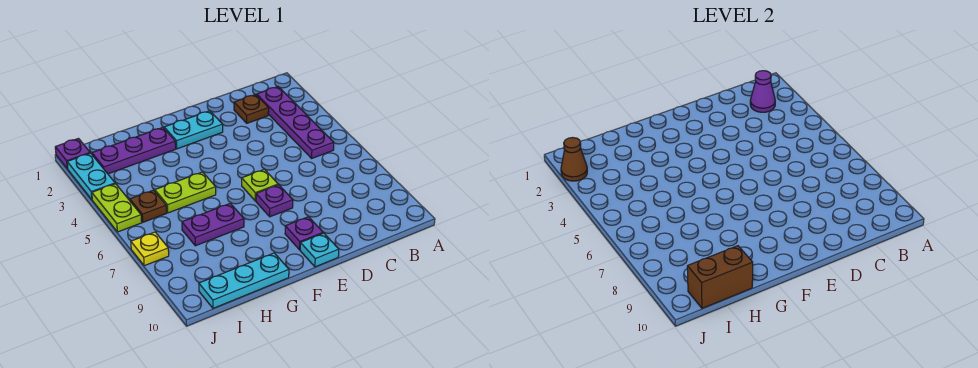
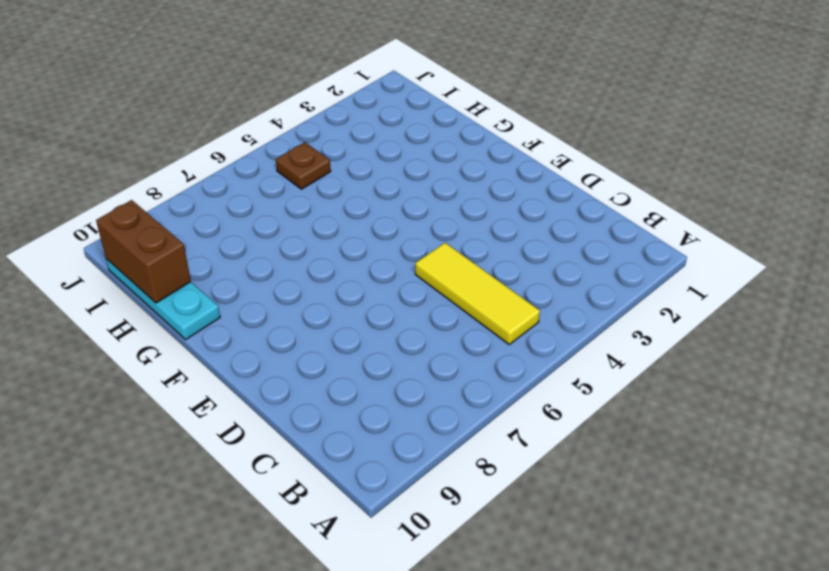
yellow 1x3 tile [415,243,540,344] -> purple 1x4 plate [257,87,334,158]
none -> brown 1x1 plate [234,94,269,123]
none -> cyan 1x2 plate [164,111,223,149]
none -> lime 1x1 plate [242,169,278,201]

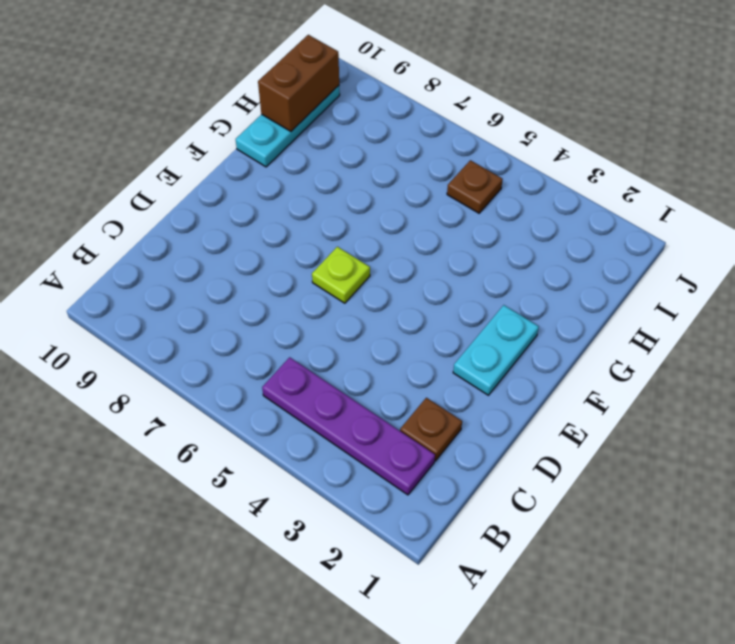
none -> purple 1x1 plate [256,185,293,217]
none -> purple 1x1 plate [285,217,323,250]
none -> cyan 1x1 plate [300,233,339,267]

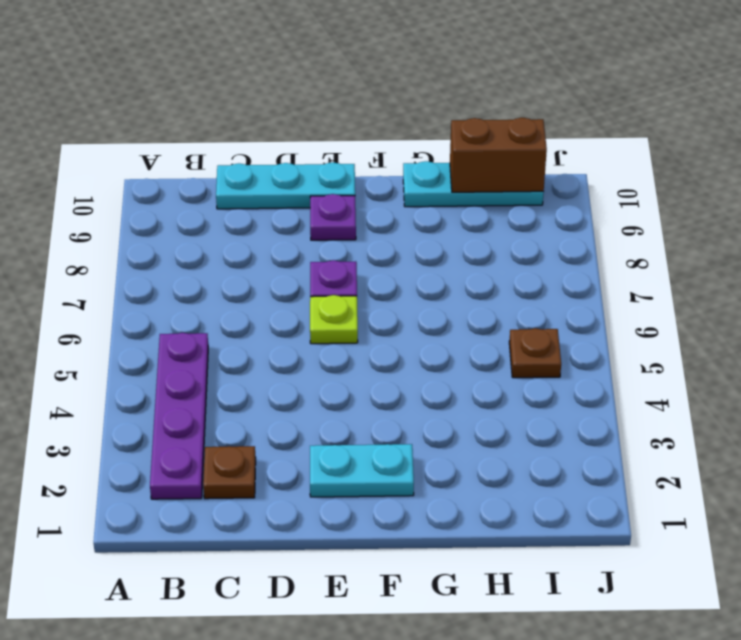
cyan 1x3 plate [216,162,355,209] -> cyan 1x1 plate [300,233,339,267]
none -> purple 1x3 plate [92,128,176,174]
none -> lime 1x2 plate [155,172,216,213]
none -> purple 1x2 plate [182,203,244,246]

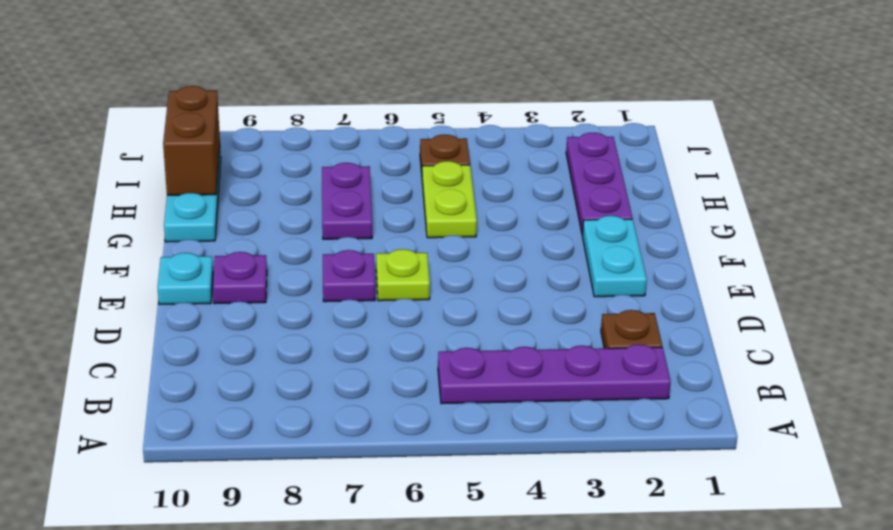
none -> purple 1x1 plate [55,139,90,169]
none -> cyan 1x2 plate [67,153,115,199]
none -> lime 1x2 plate [92,184,142,232]

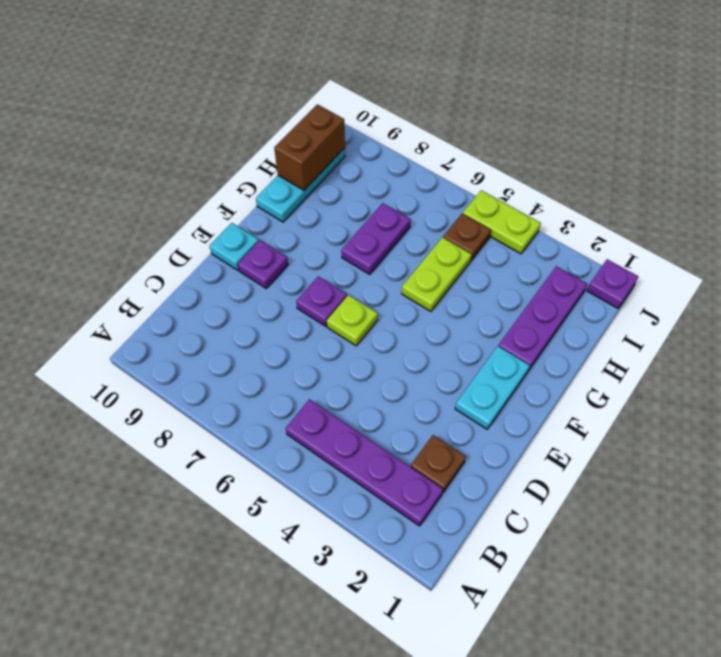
none -> cyan 1x2 plate [67,153,115,199]
none -> yellow 1x1 plate [131,232,169,266]
none -> purple 1x1 cone [750,71,775,112]

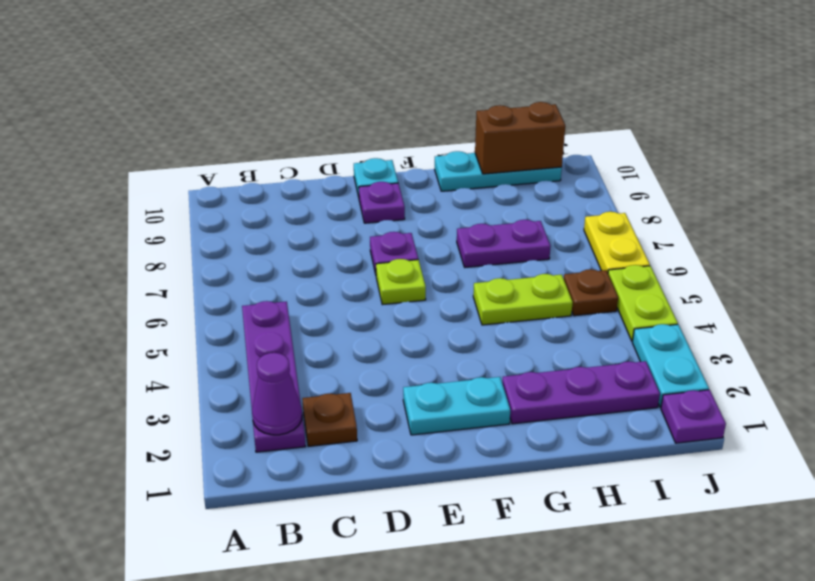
yellow 1x2 plate [584,212,650,273] -> yellow 1x1 plate [131,232,169,266]
none -> brown 1x1 cone [561,138,587,181]

